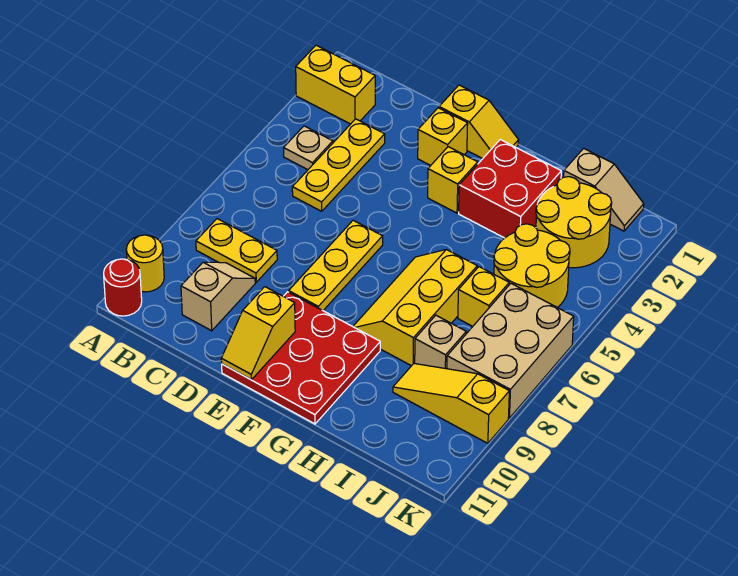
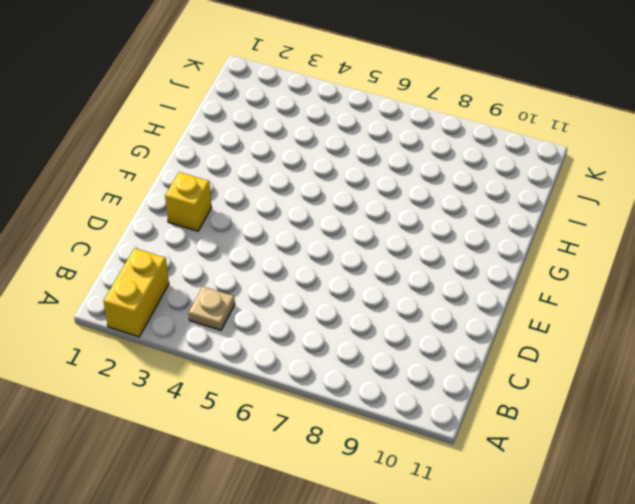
none -> yellow 1x1 round brick [126,235,164,292]
none -> red 1x1 round brick [104,259,142,316]
none -> yellow 1x2 plate [196,219,277,282]

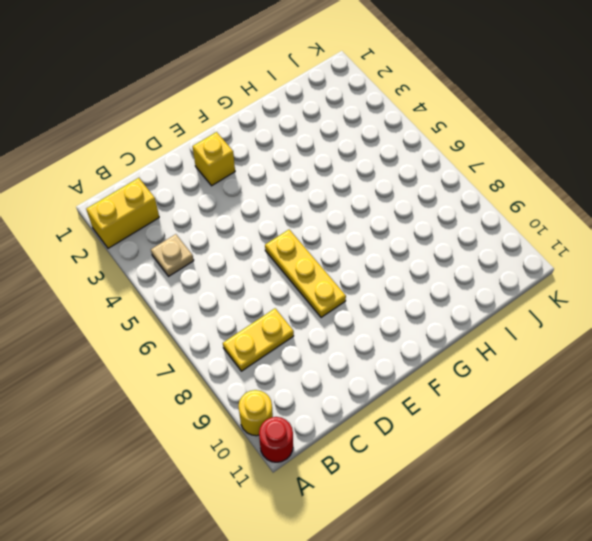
none -> yellow 1x3 plate [292,119,385,211]
none -> tan 1x2 slope [181,262,255,331]
none -> yellow 1x2 slope [439,85,519,159]

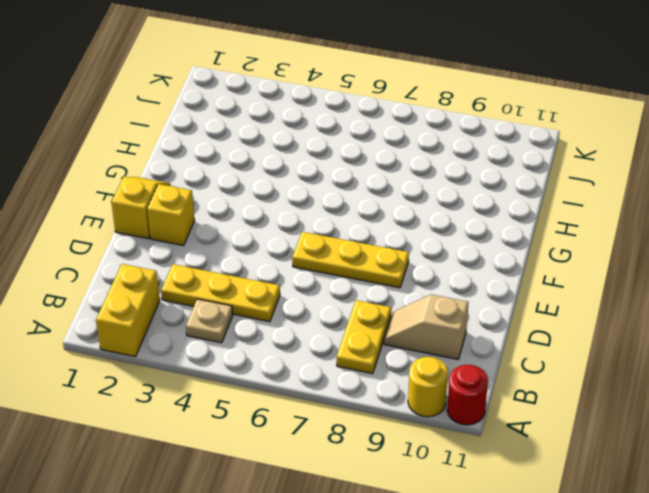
none -> red 3x3 plate [222,292,380,424]
none -> yellow 1x1 brick [428,147,478,213]
none -> red 2x2 brick [459,140,561,238]

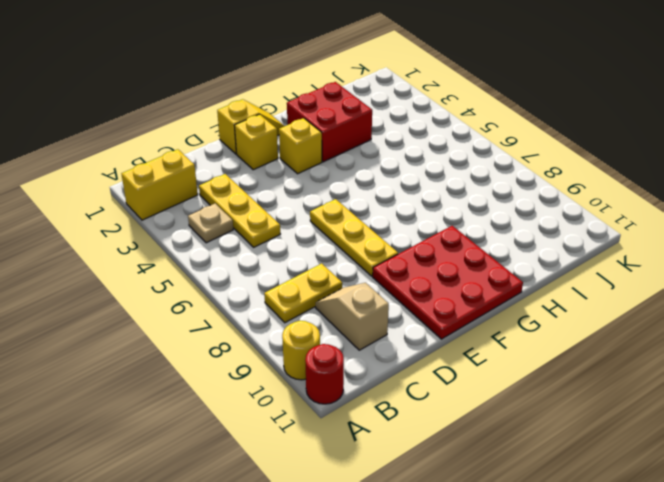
none -> yellow 2x3 slope [353,249,477,366]
none -> tan 1x2 slope [564,148,644,231]
none -> yellow 2x2 round brick [536,177,612,268]

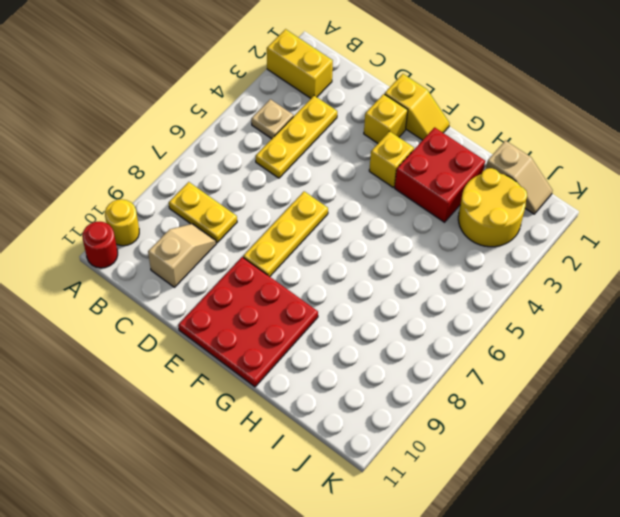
none -> yellow 2x3 slope [353,249,477,366]
none -> yellow 2x2 round brick [494,224,570,307]
none -> yellow 1x1 brick [458,267,509,326]

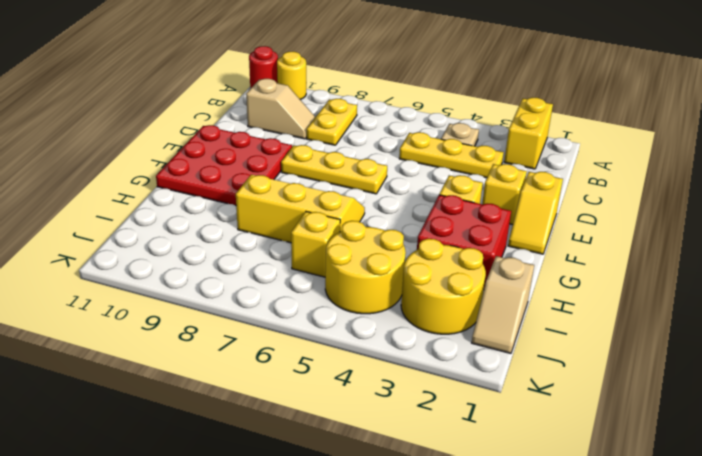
none -> tan 1x1 brick [415,315,466,369]
none -> yellow 1x3 slope [393,363,509,443]
none -> tan 2x3 brick [447,284,574,418]

